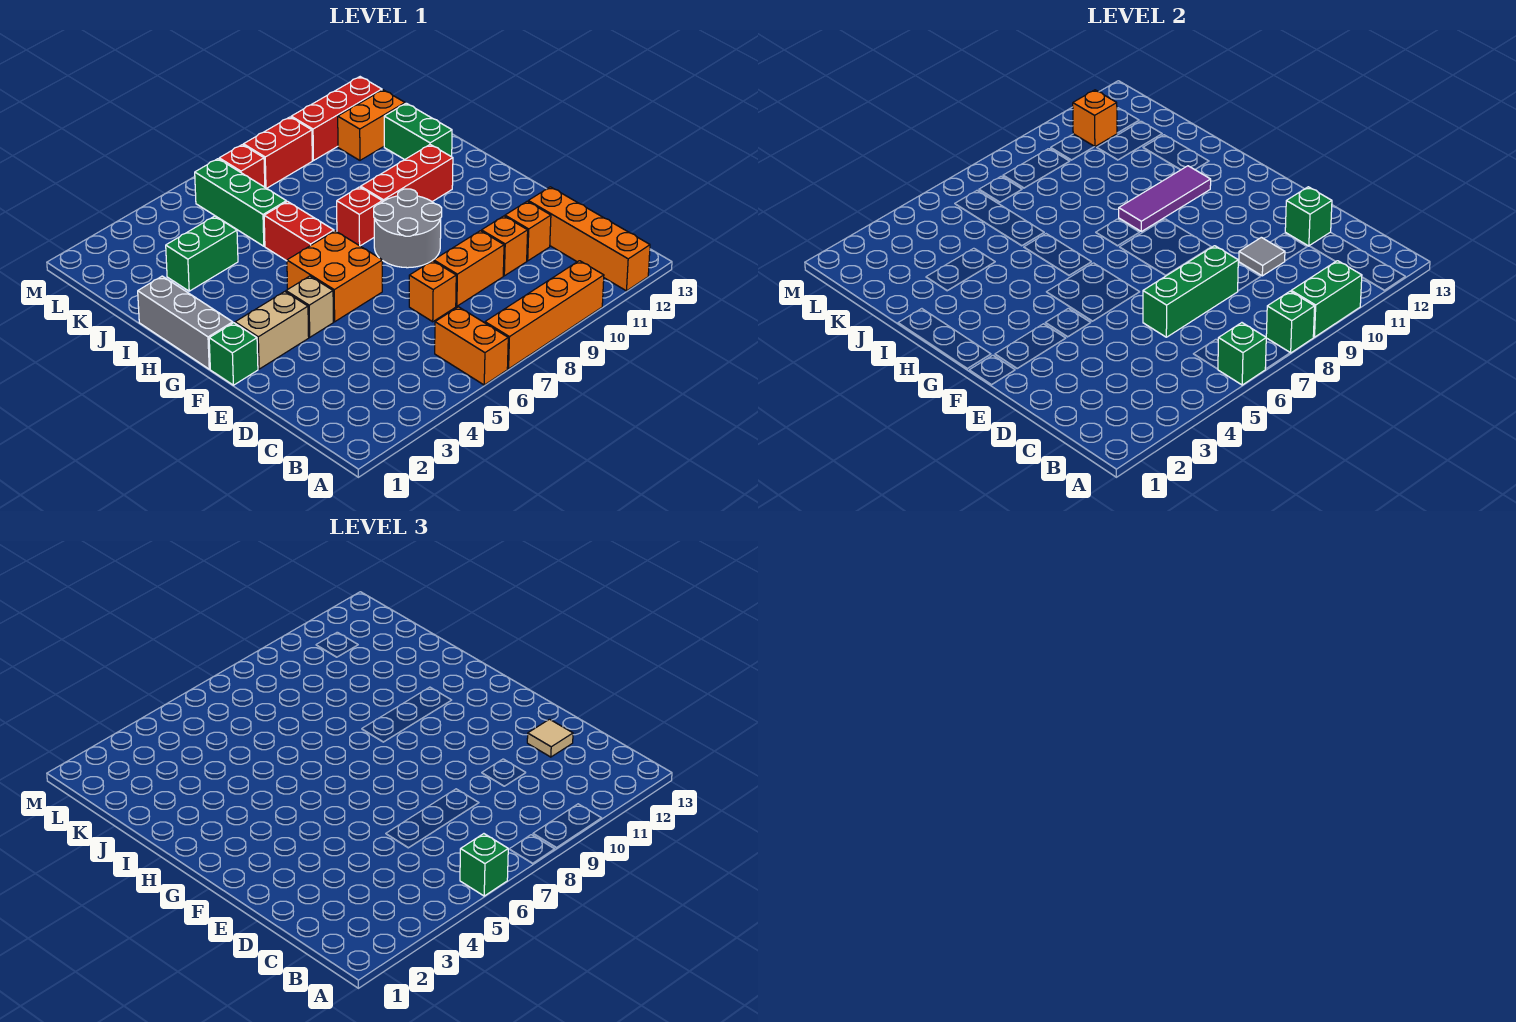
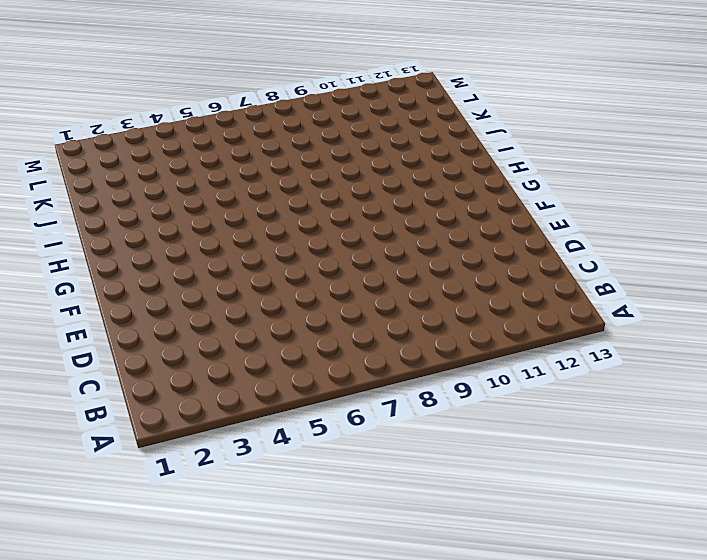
none -> orange 1x2 brick [435,307,508,385]
none -> orange 1x4 brick [485,261,604,369]
none -> orange 1x4 brick [528,187,650,291]
none -> orange 1x1 brick [409,261,456,322]

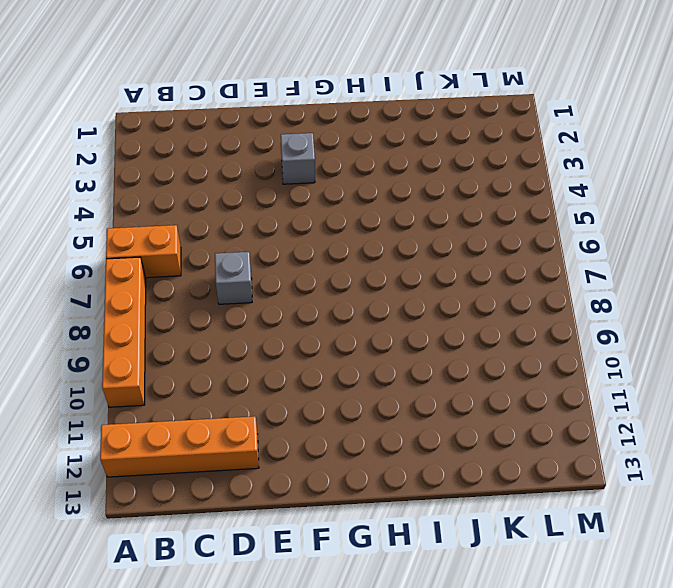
grey 1x1 brick [215,252,252,304] -> orange 1x1 brick [409,261,456,322]
grey 1x1 brick [281,133,315,184] -> tan 1x2 brick [235,292,309,369]
none -> orange 1x2 brick [434,231,504,306]
none -> orange 1x1 brick [482,216,528,276]
none -> orange 1x1 brick [505,201,551,261]
none -> green 1x1 brick [209,323,258,385]

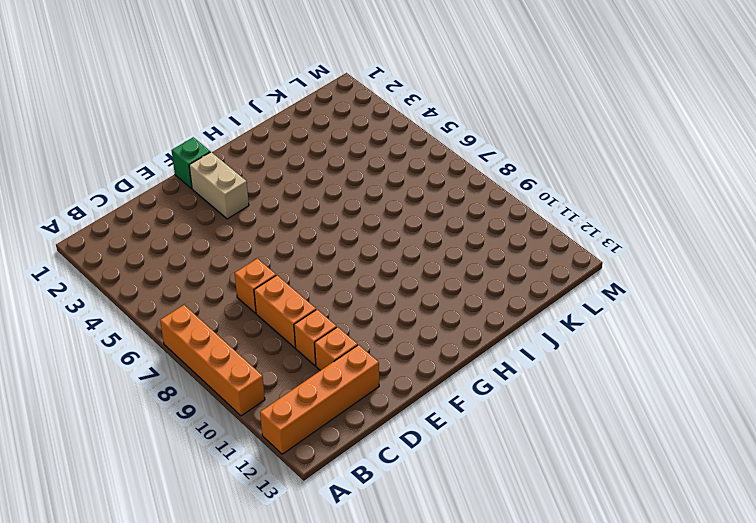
none -> orange 1x2 brick [435,307,508,385]
none -> tan 1x1 brick [286,276,333,337]
none -> orange 2x2 brick [287,231,382,322]
none -> grey 2x2 round brick [374,189,442,268]

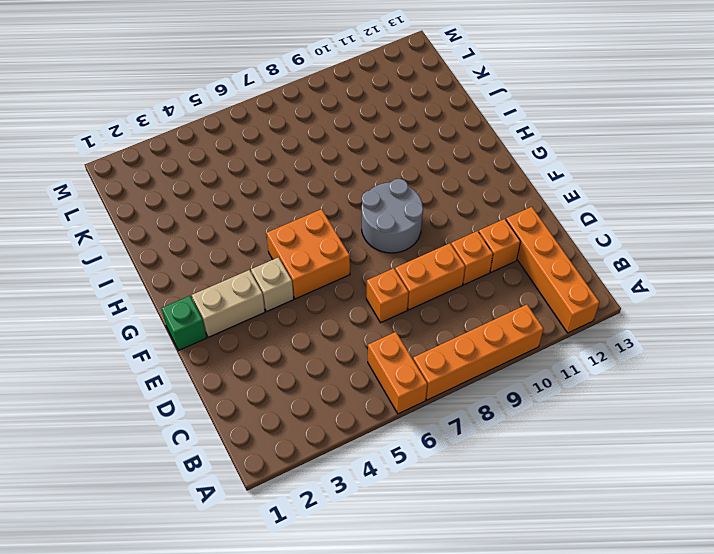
none -> grey 1x3 brick [138,276,233,369]
none -> red 1x2 brick [264,202,334,261]
none -> red 1x1 brick [337,187,382,246]
none -> red 1x3 brick [361,145,453,202]

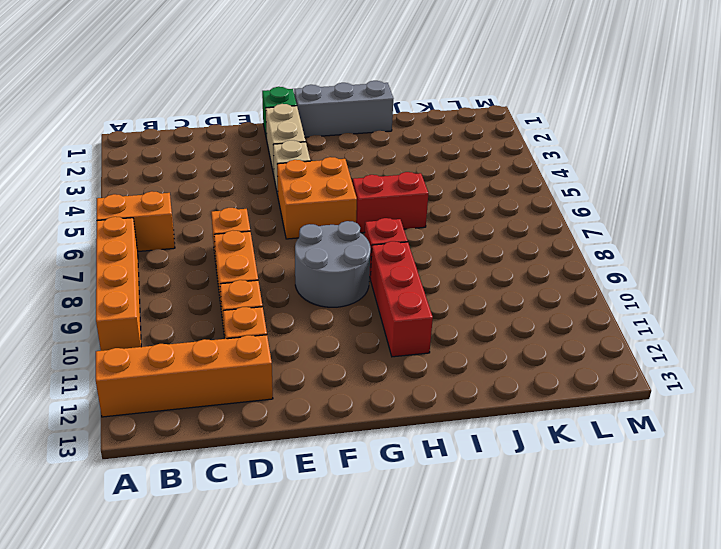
none -> green 1x2 brick [384,103,452,160]
none -> green 1x2 brick [166,216,238,291]
none -> green 1x3 brick [195,159,286,246]
none -> orange 1x2 brick [338,90,405,160]

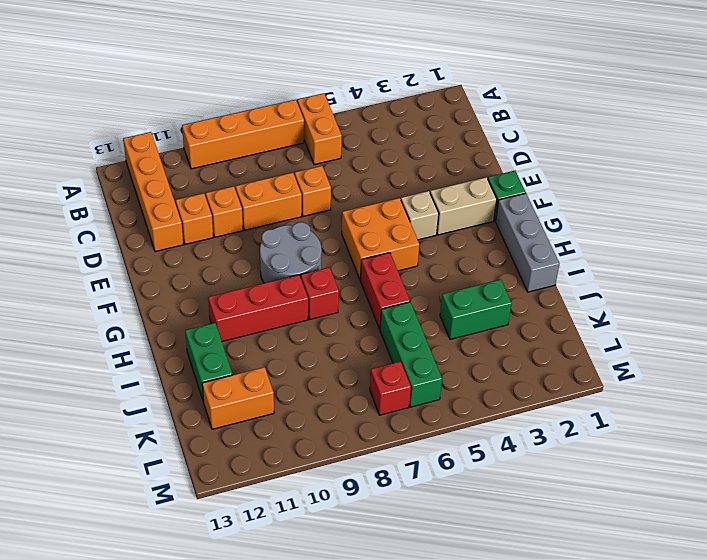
none -> red 1x2 brick [243,117,312,188]
none -> red 1x3 brick [291,77,382,161]
none -> green 1x1 brick [1218,323,1266,385]
none -> green 1x1 brick [1266,291,1315,353]

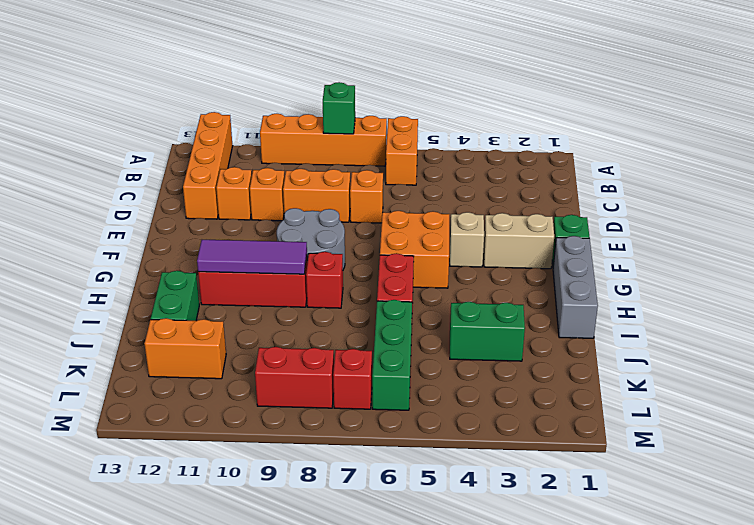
none -> red 1x3 brick [291,77,382,161]
none -> green 1x1 brick [1218,323,1266,385]
none -> green 1x2 brick [1291,261,1362,337]
none -> green 1x3 brick [1143,246,1238,337]

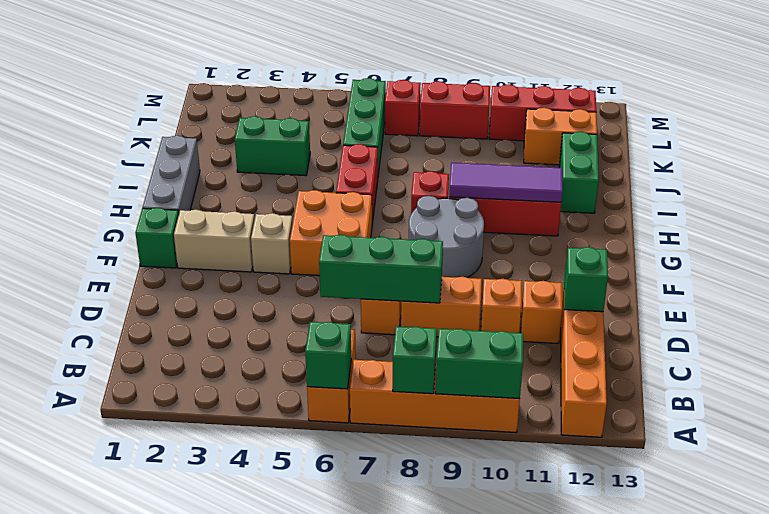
none -> grey 1x1 tile [1239,237,1285,276]
none -> orange 1x1 brick [1073,90,1117,147]
none -> green 1x1 brick [460,834,508,896]
none -> tan 1x1 tile [527,719,573,757]

